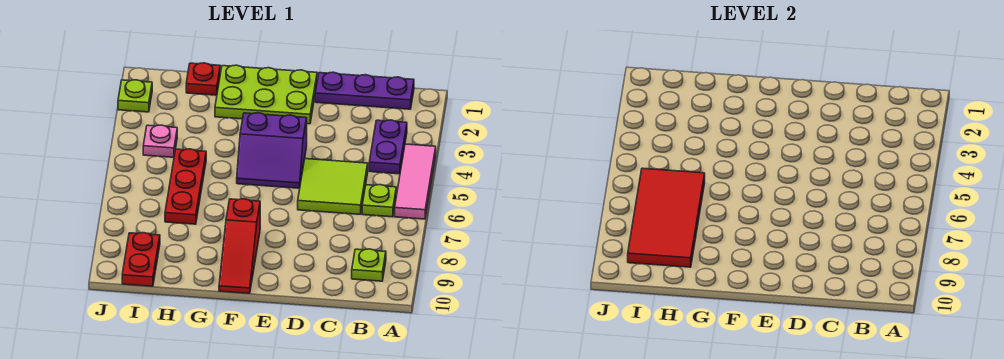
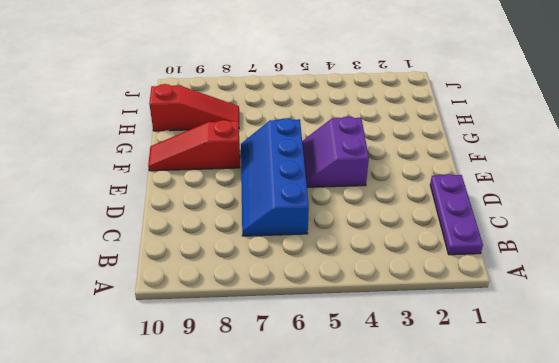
blue 2x4 slope [241,118,309,236] -> lime 2x2 tile [298,159,368,214]
red 1x3 slope [149,84,239,131] -> none
none -> pink 1x3 tile [395,144,436,219]
none -> purple 1x2 plate [369,120,407,174]
none -> lime 1x1 plate [362,185,396,217]

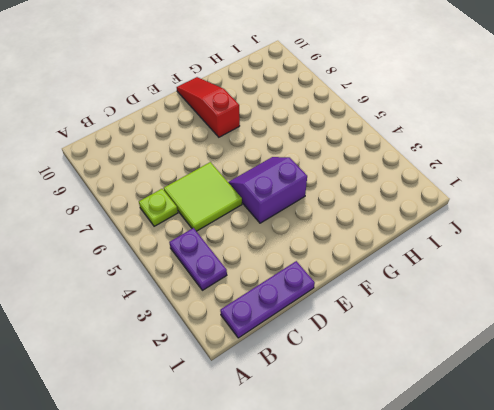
none -> pink 1x3 tile [395,144,436,219]
none -> lime 1x1 plate [352,249,386,281]
none -> lime 2x3 plate [215,65,317,124]

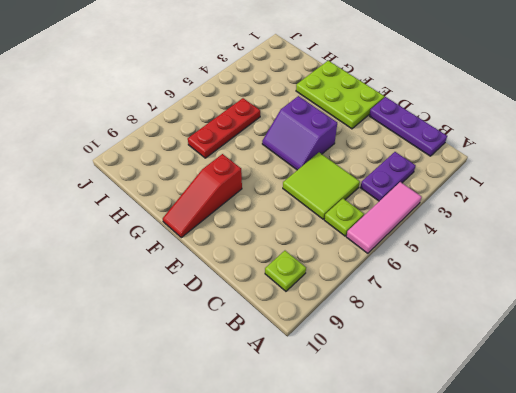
none -> red 1x1 plate [186,63,220,95]
none -> pink 1x1 plate [143,125,177,157]
none -> red 1x2 plate [122,233,160,286]

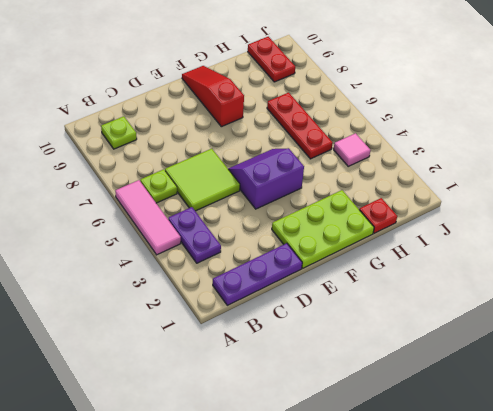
pink 1x1 tile [334,133,370,166] -> pink 1x1 plate [143,125,177,157]
none -> lime 1x1 plate [118,80,152,112]
none -> red 2x4 tile [628,168,705,267]

